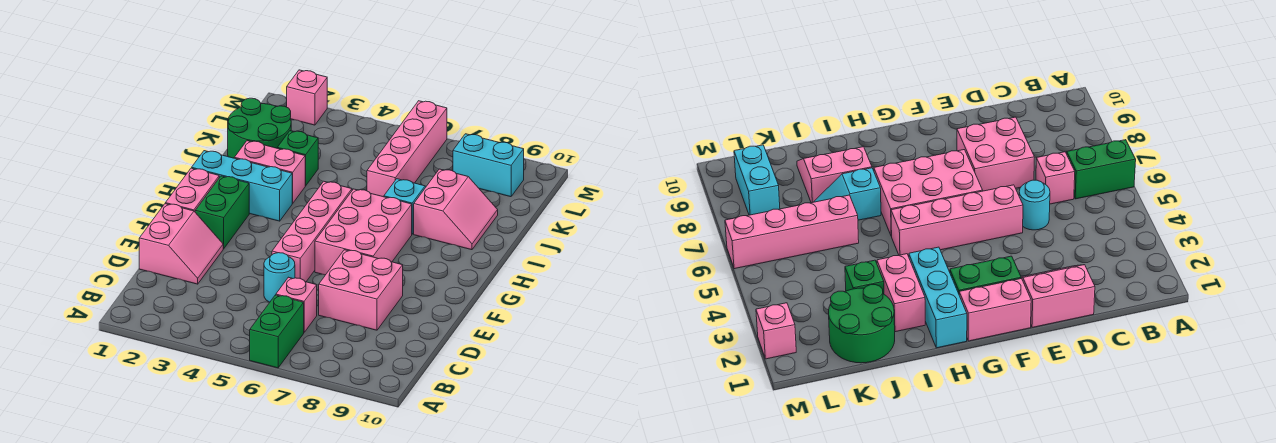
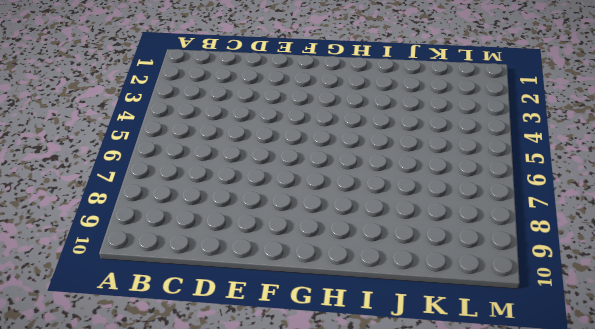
none -> green 1x2 brick [250,295,304,368]
none -> pink 1x1 brick [276,277,317,332]
none -> pink 2x2 slope [139,204,223,284]

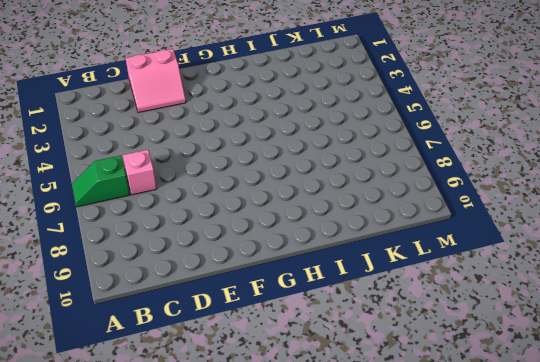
green 1x2 slope [72,155,130,207] -> green 1x2 brick [250,295,304,368]
none -> cyan 1x1 round brick [264,253,295,302]
none -> pink 2x2 brick [319,250,403,330]
none -> pink 1x4 brick [272,181,352,282]

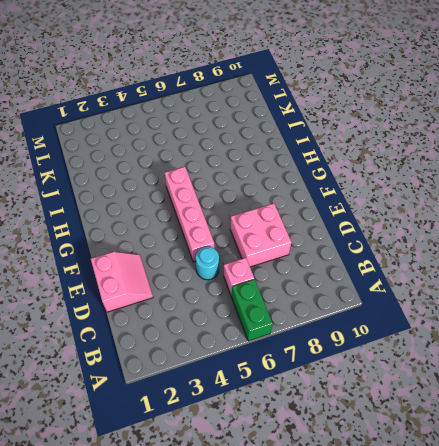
none -> pink 1x2 brick [165,168,219,212]
none -> green 1x2 brick [195,176,249,249]
none -> pink 2x3 brick [315,189,412,275]

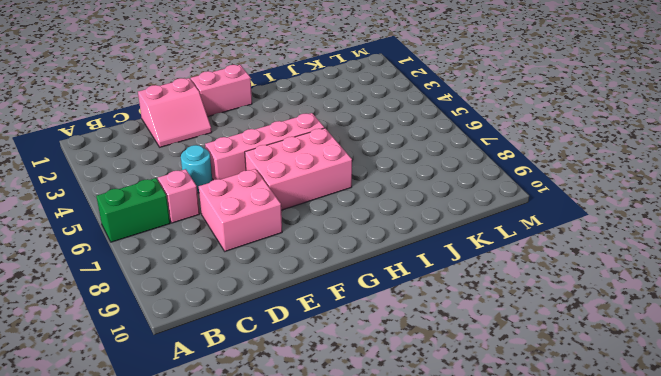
none -> green 1x2 brick [195,176,249,249]
none -> cyan 1x3 brick [192,151,293,221]
none -> pink 1x2 brick [234,141,305,203]

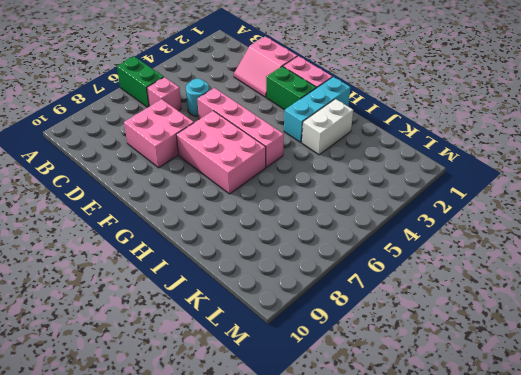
white 1x2 brick [302,99,353,155] -> pink 1x2 brick [234,141,305,203]
none -> cyan 1x2 slope [384,179,426,234]
none -> pink 2x2 slope [414,169,498,250]
none -> green 2x2 round brick [228,98,291,158]

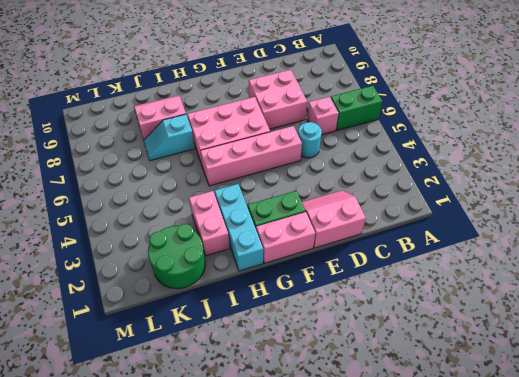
none -> green 1x1 brick [278,131,318,186]
none -> pink 1x4 brick [367,101,447,197]
none -> cyan 1x2 brick [453,134,524,197]

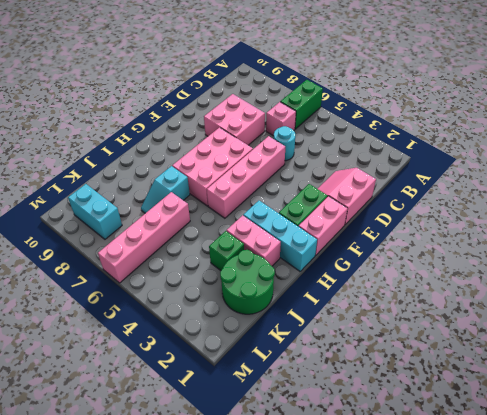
none -> pink 2x2 slope [414,169,498,250]
none -> pink 1x1 brick [287,70,327,125]

